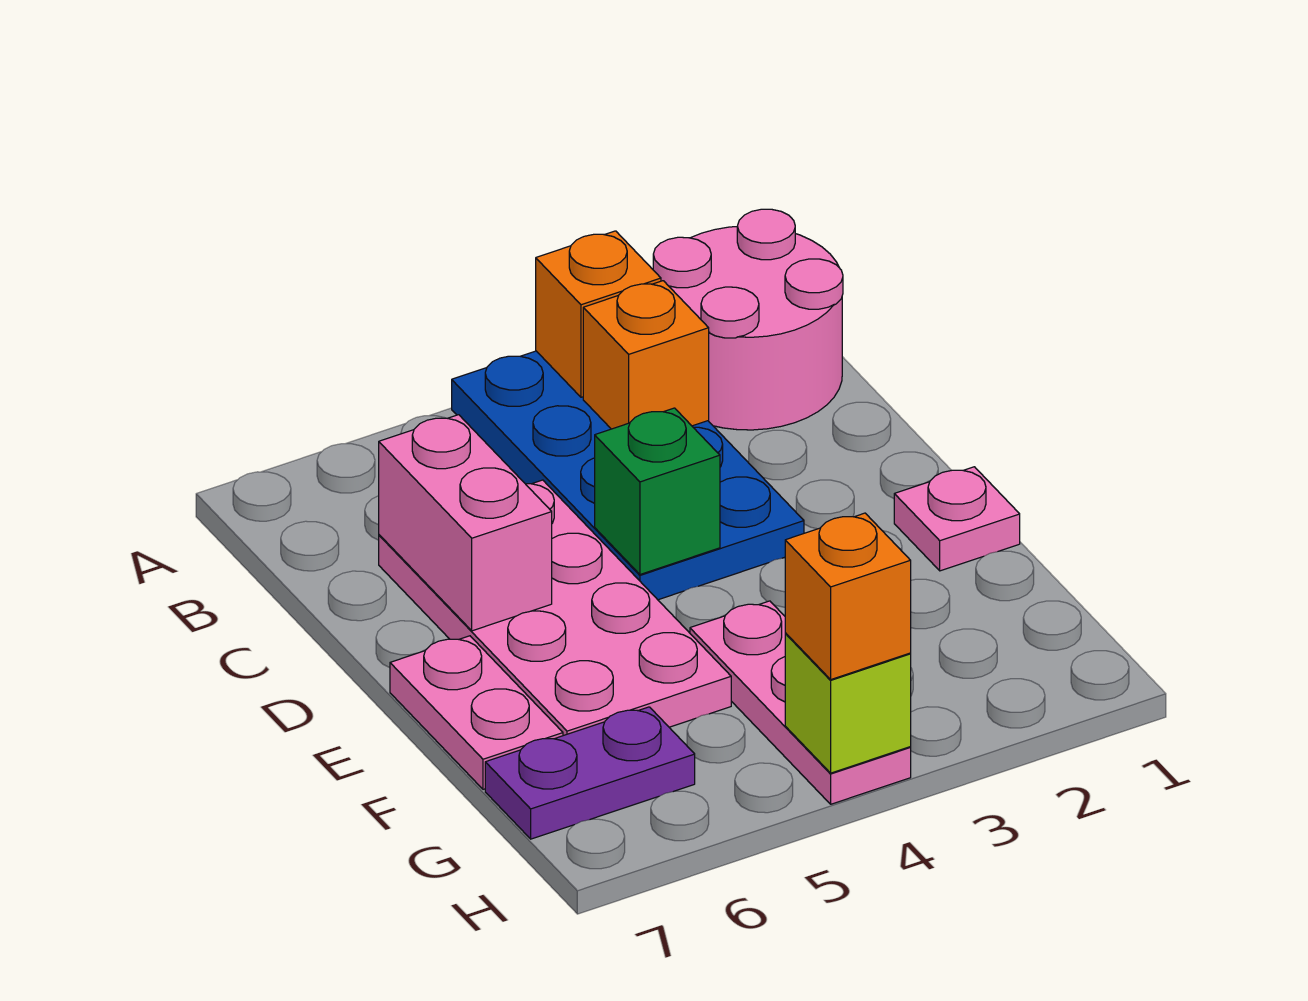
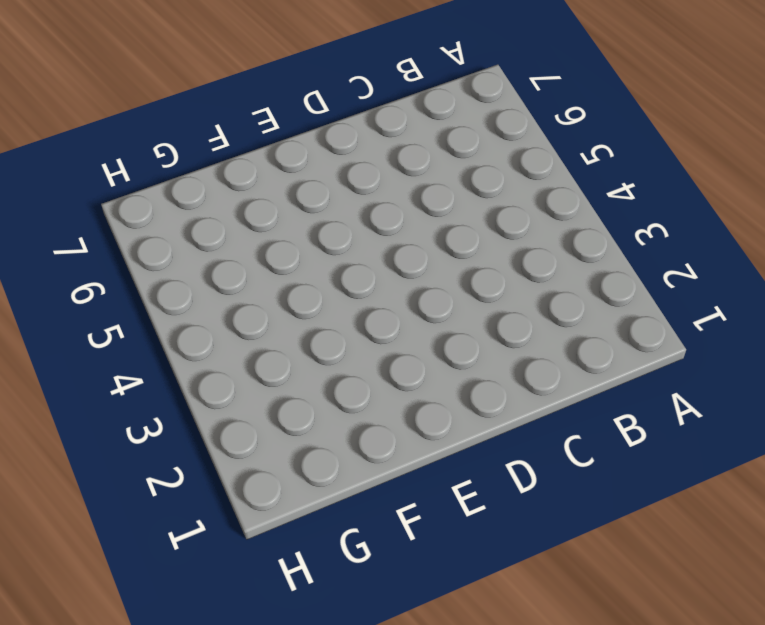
none -> pink 2x2 round brick [653,209,843,430]
none -> blue 2x4 plate [452,351,804,600]
none -> pink 2x4 plate [379,480,731,736]

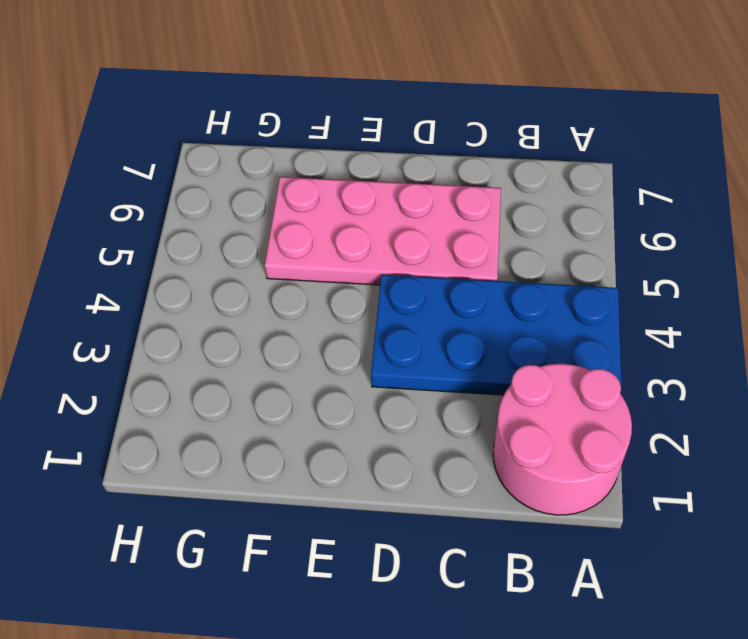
none -> pink 1x1 plate [894,467,1020,571]
none -> pink 1x2 plate [390,636,563,790]
none -> pink 1x3 plate [690,601,911,804]

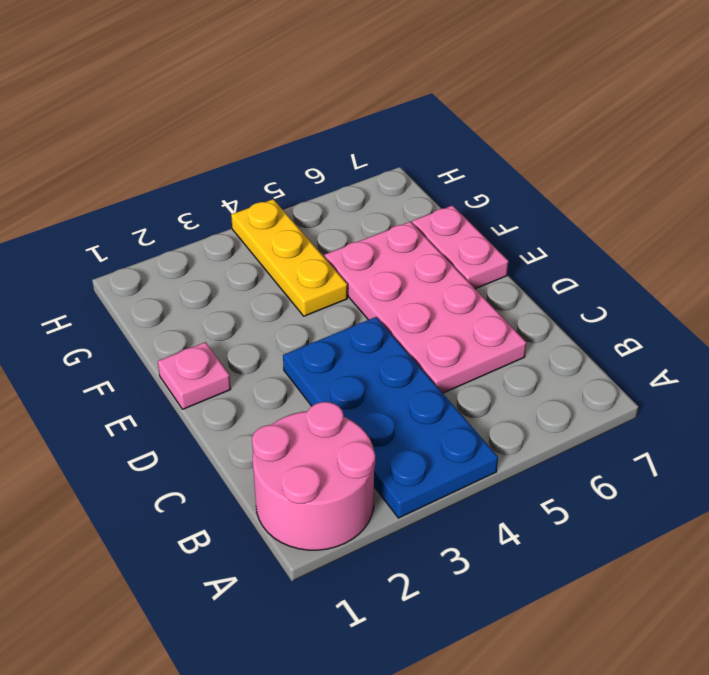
yellow 1x3 plate [231,199,347,316] -> pink 1x3 plate [690,601,911,804]
none -> purple 1x2 plate [485,707,695,839]
none -> orange 1x1 brick [536,231,661,397]
none -> orange 1x1 brick [583,281,709,429]

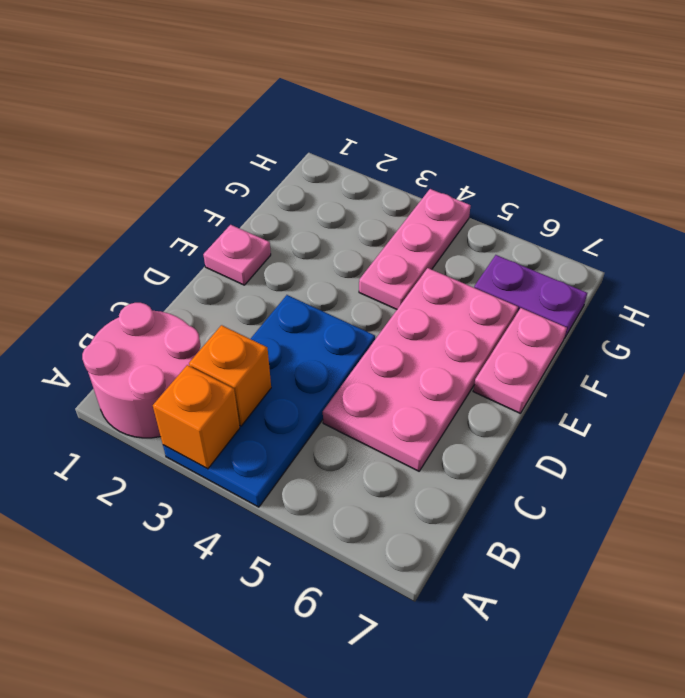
none -> pink 1x2 brick [379,415,552,631]
none -> green 1x1 brick [595,408,720,574]
none -> lime 1x1 brick [785,634,911,773]

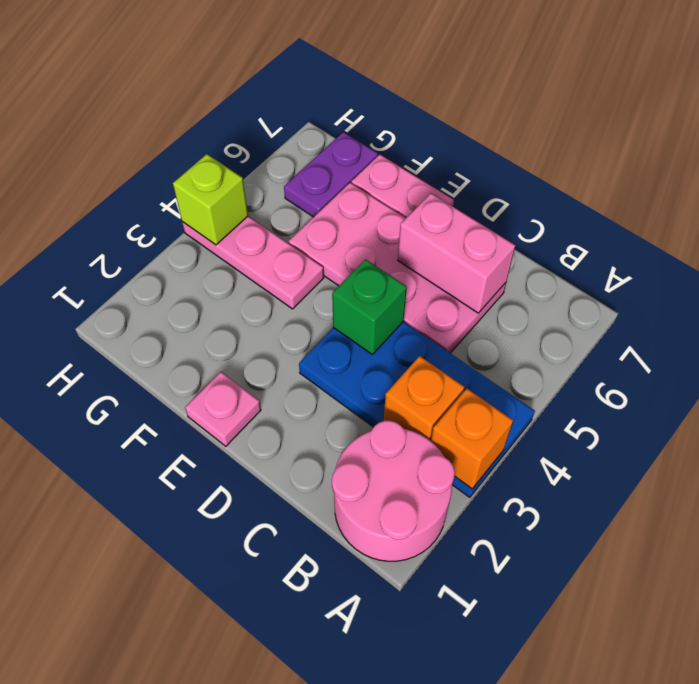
none -> orange 1x1 brick [785,513,911,679]

